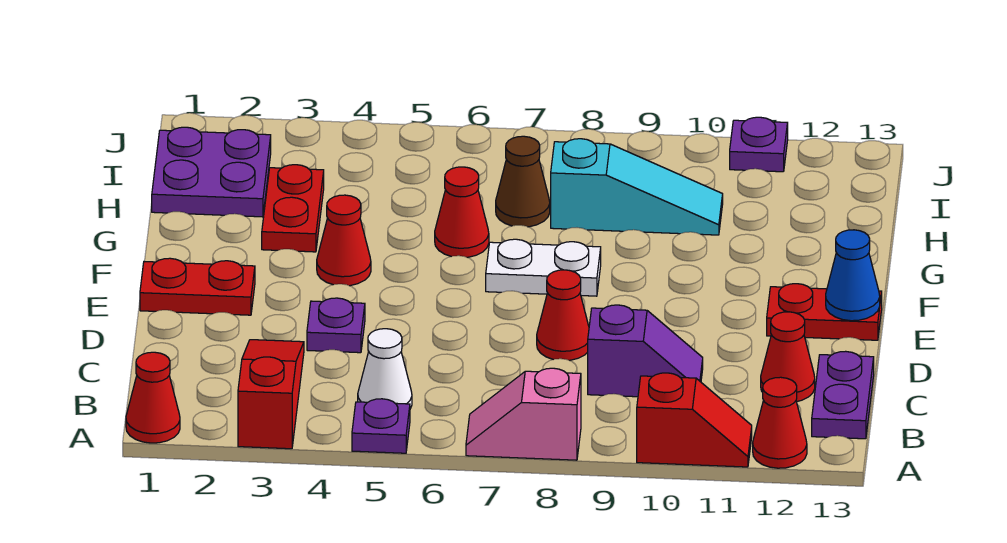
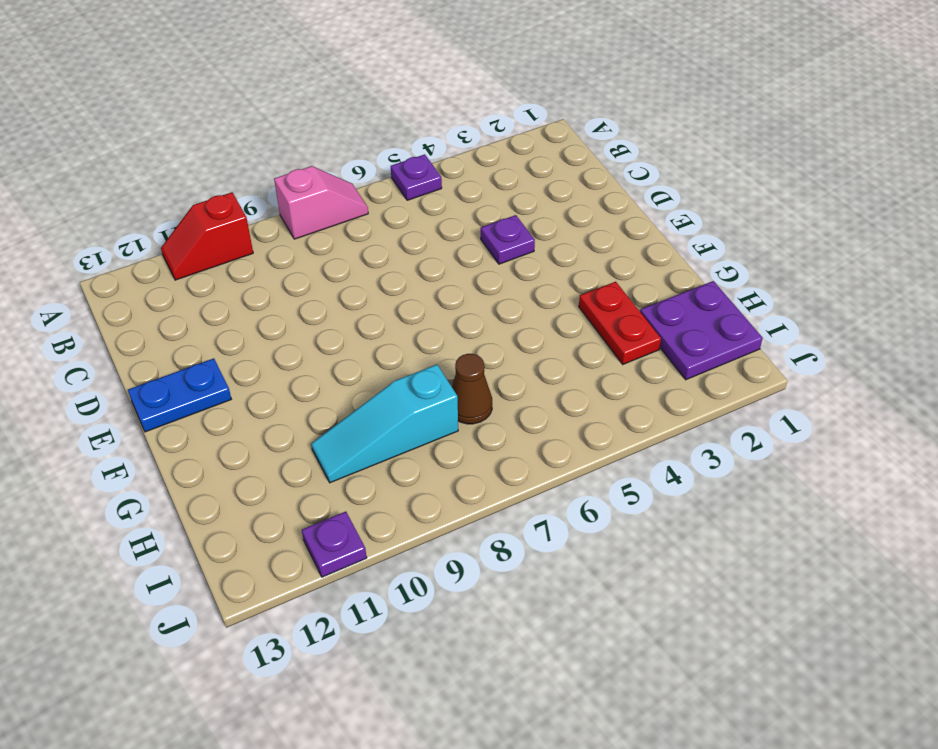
blue 1x2 plate [128,358,231,432] -> red 1x2 plate [767,284,882,340]
none -> red 1x1 cone [126,352,180,443]
none -> red 1x3 slope [238,340,304,449]
none -> red 1x1 cone [753,377,807,468]

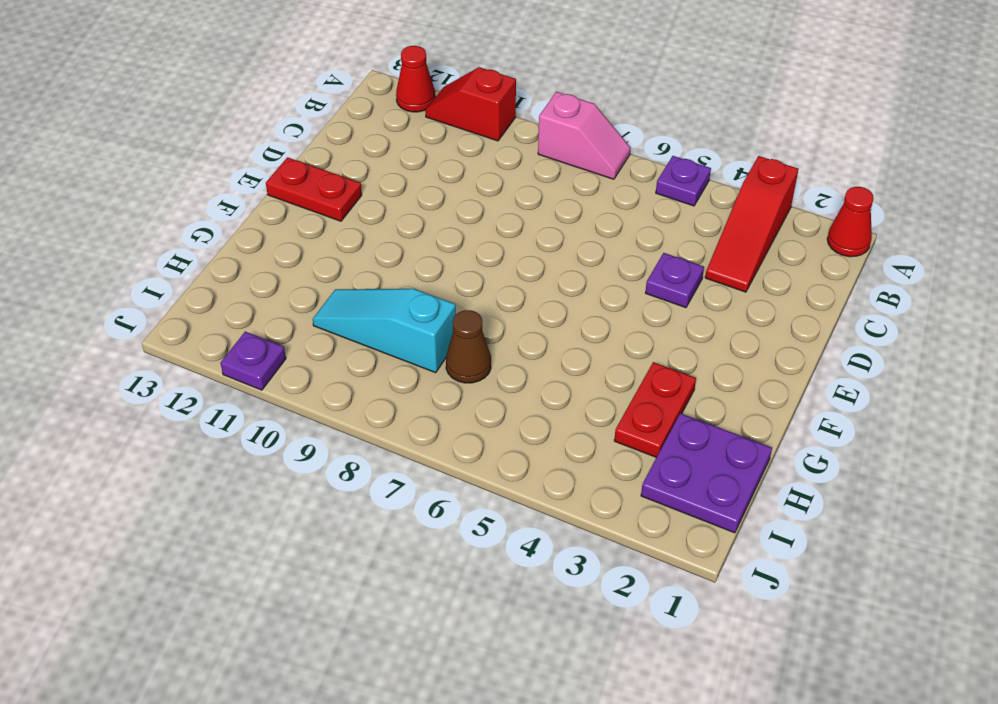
none -> white 1x1 cone [358,329,412,409]
none -> purple 1x2 plate [812,351,874,439]
none -> purple 1x2 slope [588,305,703,397]

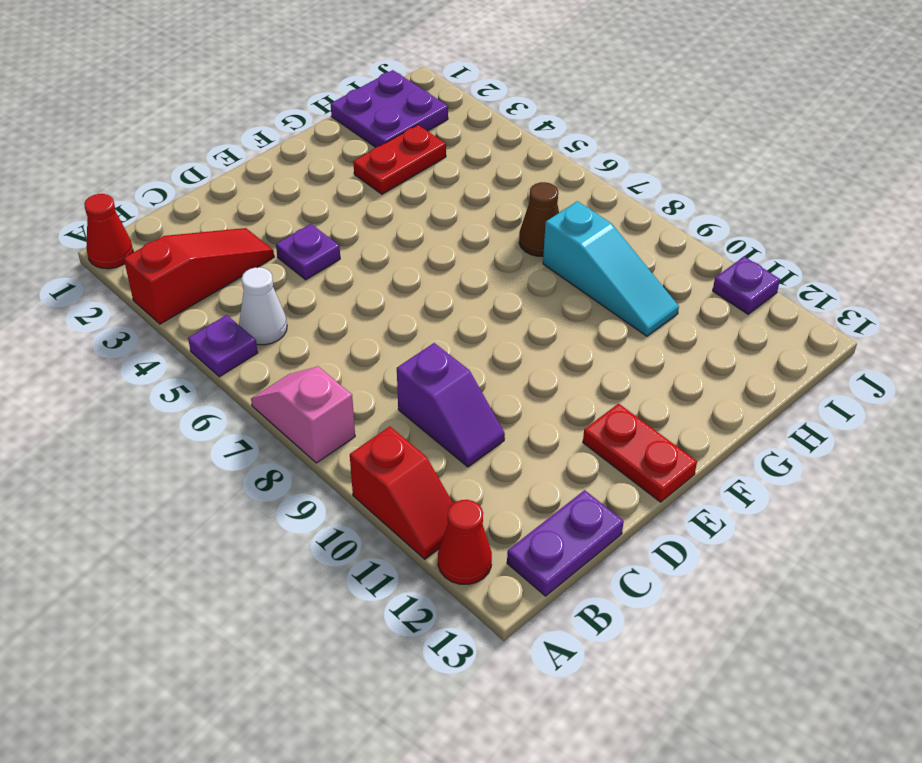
none -> red 1x1 cone [761,312,815,402]
none -> red 1x1 cone [537,270,589,360]
none -> red 1x2 plate [140,258,255,315]

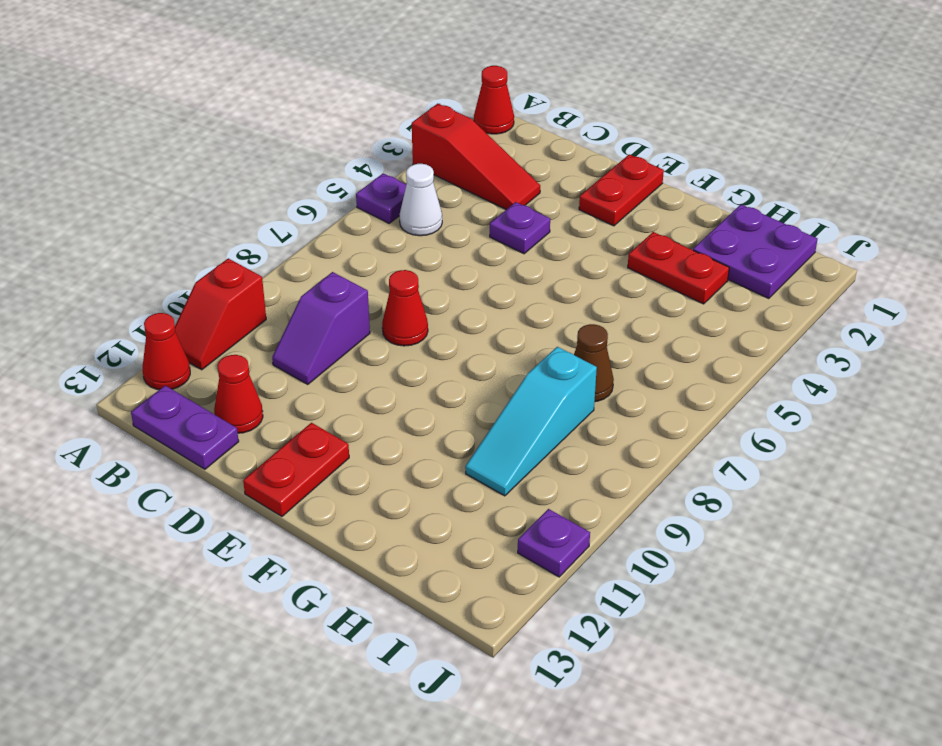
none -> pink 1x2 slope [466,368,581,460]
none -> red 1x1 cone [317,195,371,286]
none -> white 1x2 plate [486,239,601,296]

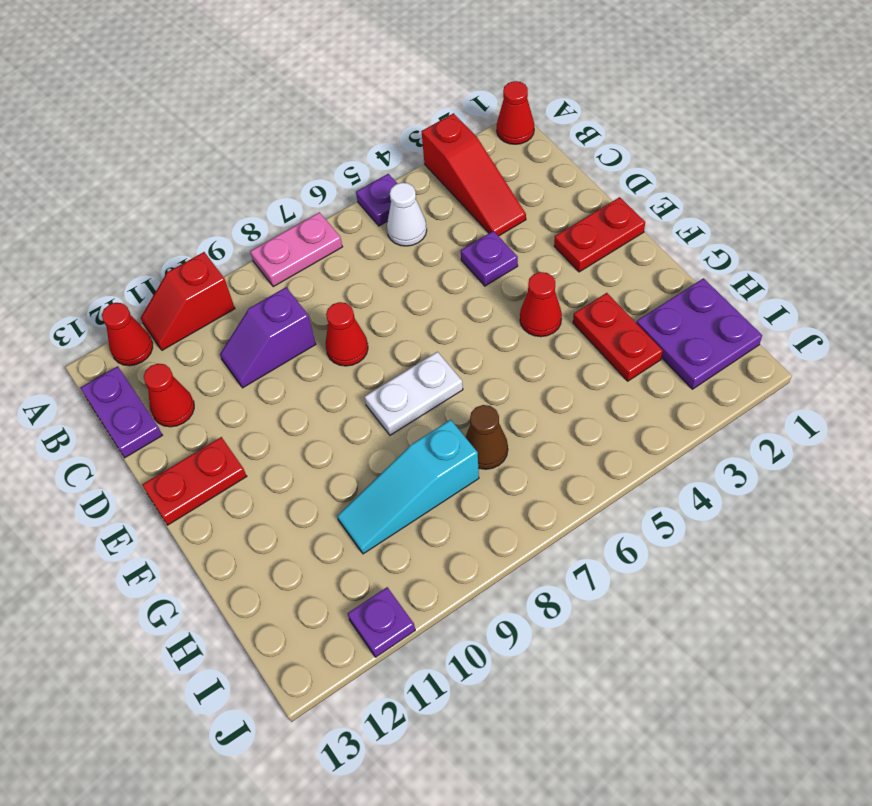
pink 1x2 plate [250,212,342,287] -> pink 1x2 slope [466,368,581,460]
none -> red 1x1 cone [435,167,489,257]
none -> blue 1x1 cone [826,230,880,321]

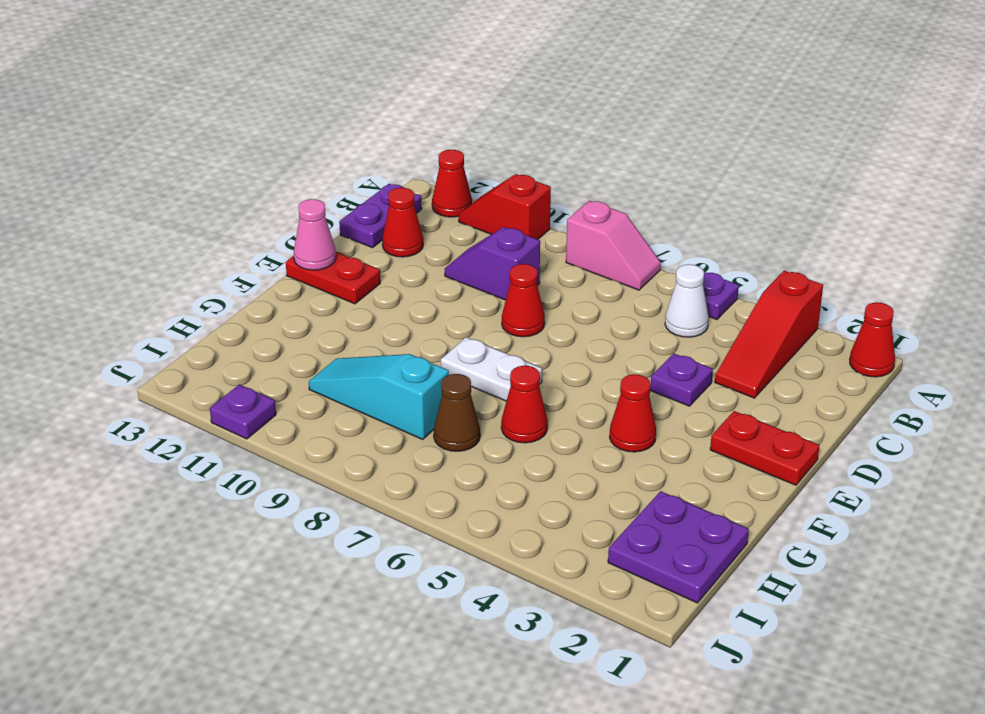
pink 1x1 cone [294,199,336,270] -> blue 1x1 cone [826,230,880,321]
none -> red 1x2 plate [262,165,324,252]

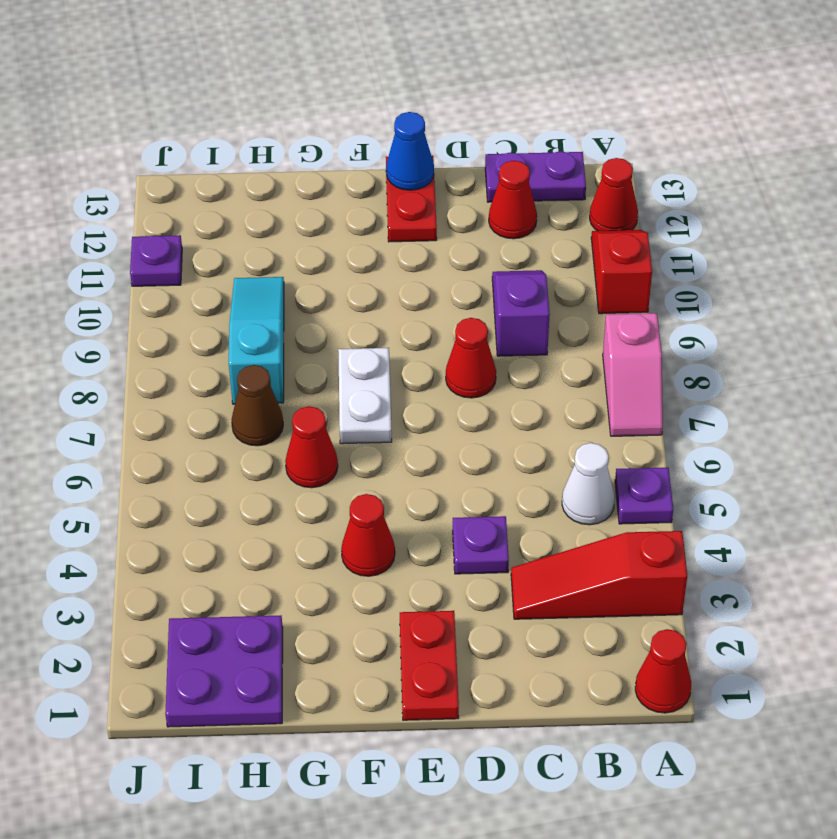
none -> red 1x2 plate [262,165,324,252]

